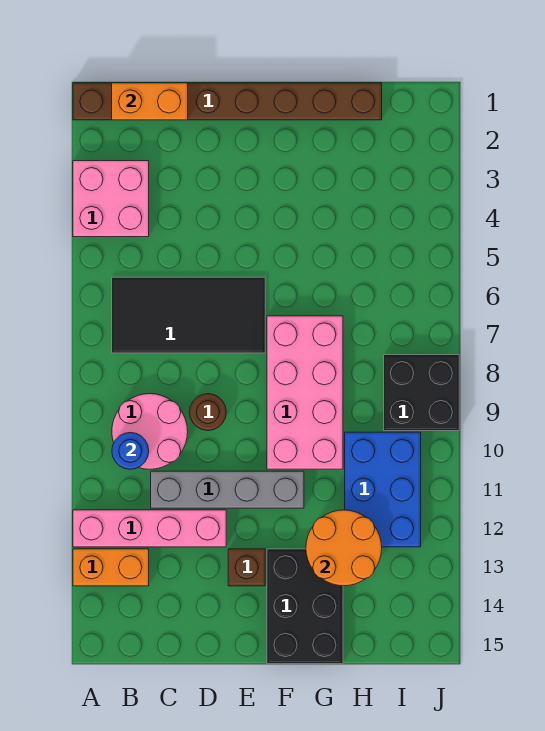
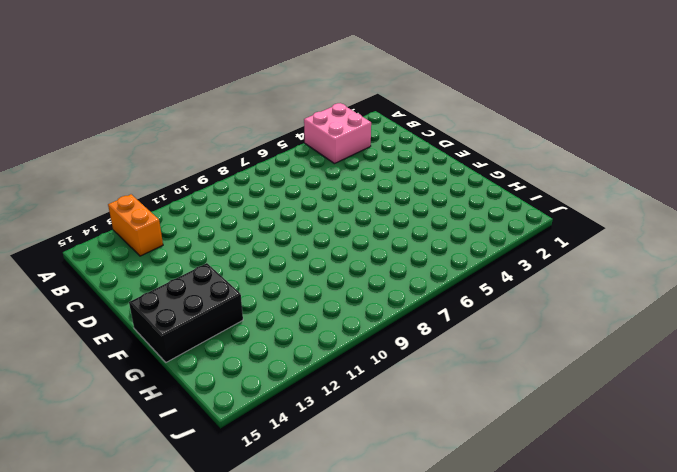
none -> brown 1x8 brick [73,83,382,120]
none -> pink 1x4 brick [73,510,226,547]
none -> black 2x4 tile [112,277,265,353]

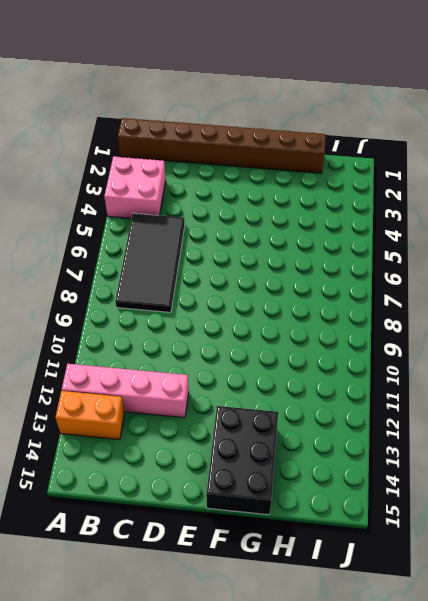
black 2x4 tile [115,213,185,312] -> black 2x4 tile turned to [112,277,265,353]
none -> pink 2x2 round brick [112,394,188,469]
none -> grey 1x4 brick [151,471,304,508]
none -> brown 1x1 round brick [190,394,226,431]

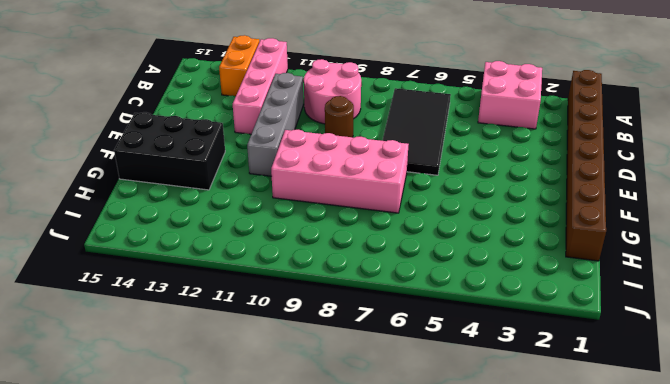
none -> brown 1x1 brick [228,549,265,586]
none -> blue 2x3 brick [345,432,421,547]
none -> black 2x2 brick [384,355,459,431]

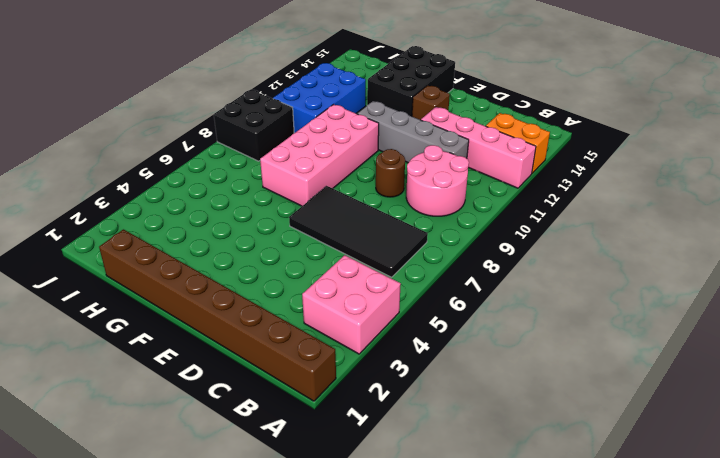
none -> orange 1x2 brick [112,83,188,120]
none -> blue 1x1 round brick [112,432,149,469]
none -> orange 2x2 round brick [306,510,382,586]

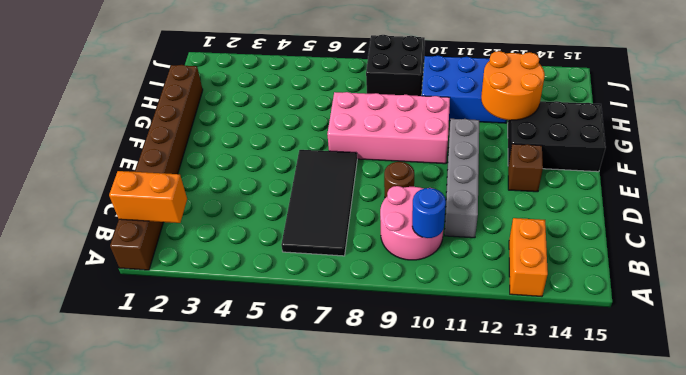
orange 1x2 brick [109,171,187,223] -> orange 1x2 brick turned to [112,83,188,120]
none -> pink 2x2 brick [73,161,149,237]
none -> pink 1x4 brick [73,510,226,547]

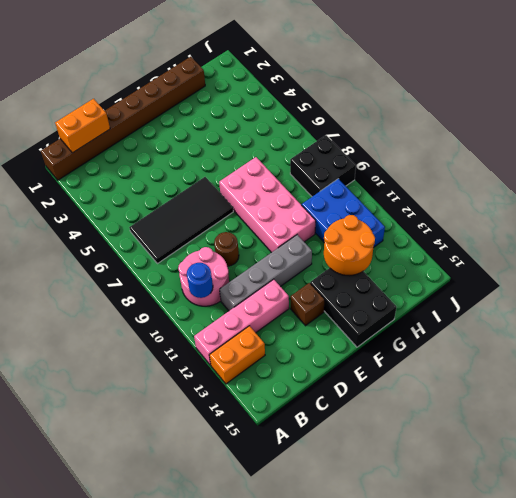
none -> pink 2x2 brick [73,161,149,237]

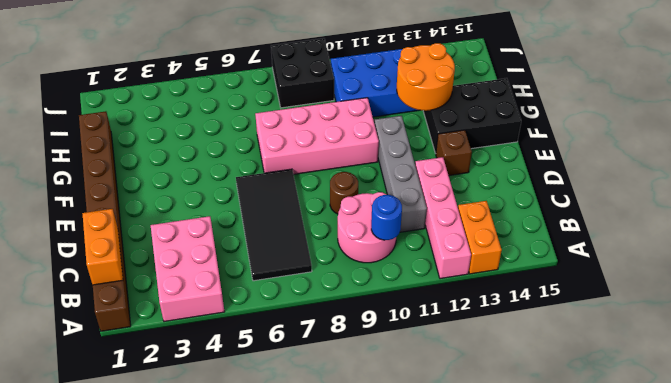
pink 2x3 brick [151,216,225,322] -> pink 2x2 brick [73,161,149,237]

